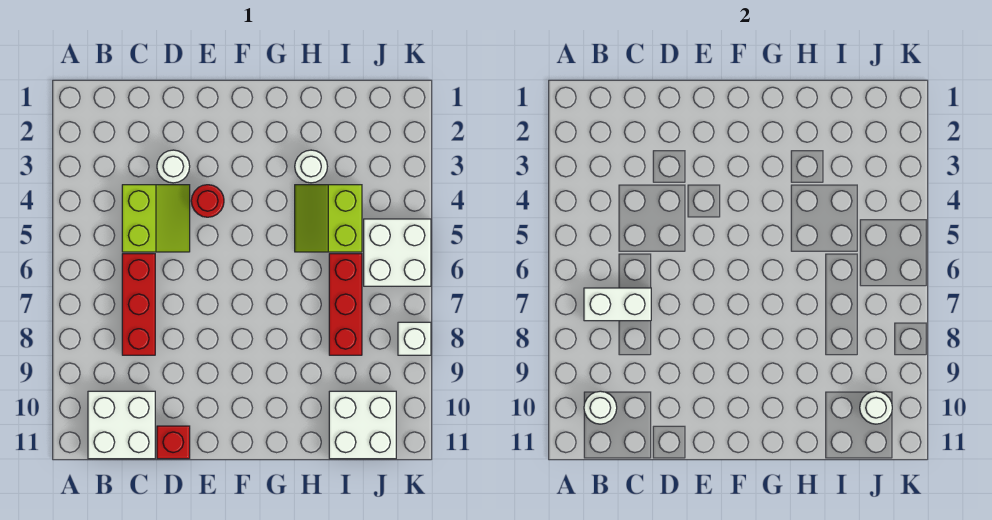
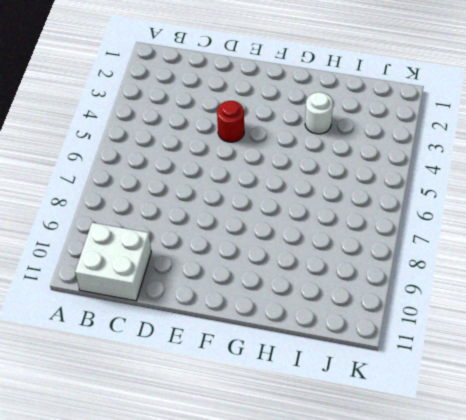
none -> lime 2x2 slope [122,185,190,252]
none -> red 1x3 brick [122,254,155,355]
none -> white 1x1 round brick [157,150,190,183]

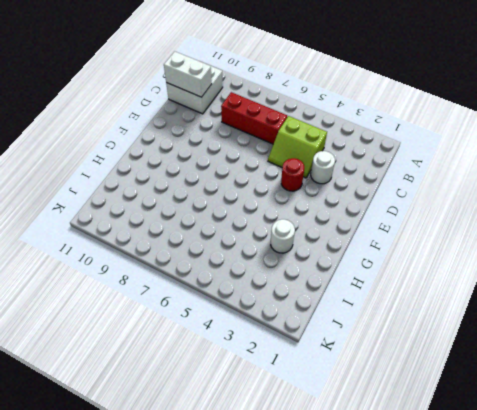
white 1x2 brick [164,51,212,97] -> white 1x2 brick turned to [584,288,651,321]
none -> red 1x1 brick [157,426,190,459]
none -> lime 2x2 slope [295,185,362,252]
none -> red 1x3 brick [329,254,362,355]

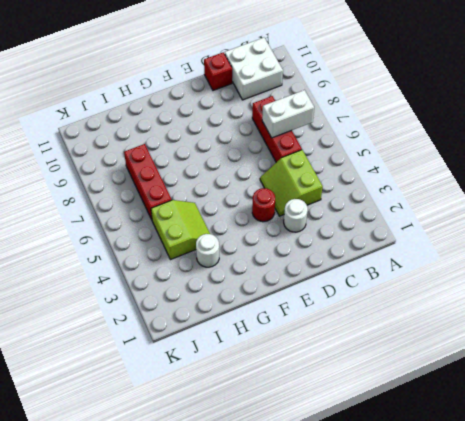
none -> white 2x2 brick [329,391,396,459]
none -> white 2x2 brick [364,219,431,286]
none -> white 1x1 brick [398,322,431,355]

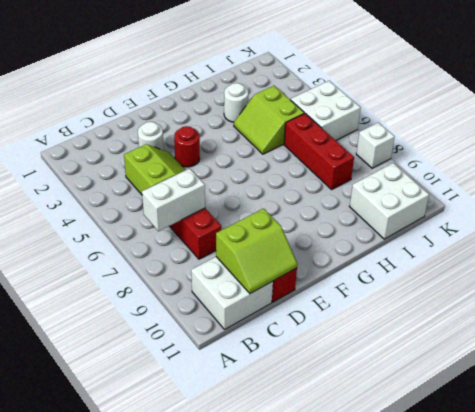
lime 2x2 slope [216,208,297,294] -> none
none -> white 1x1 round brick [584,391,617,424]
none -> white 1x1 round brick [860,391,892,424]

